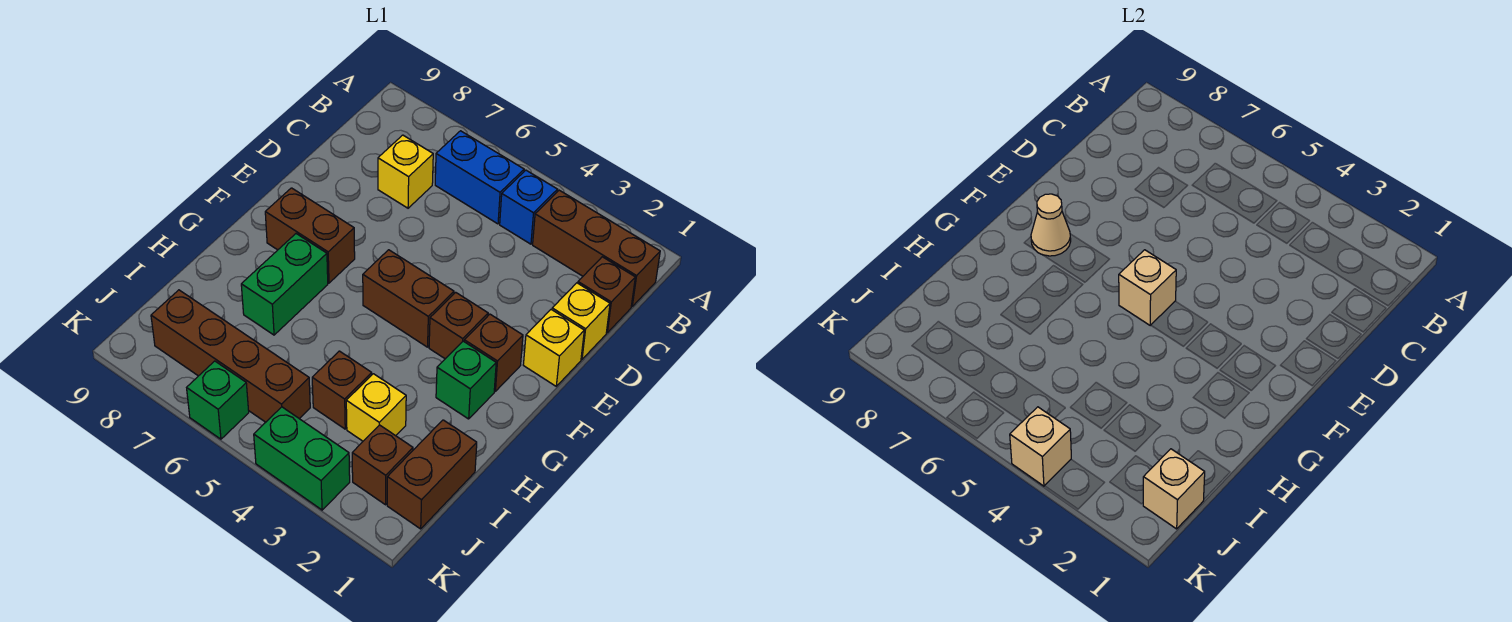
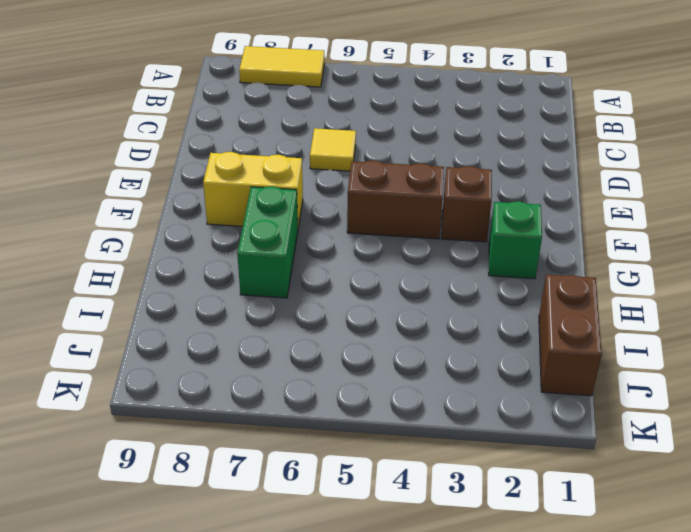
yellow 1x2 tile [239,46,325,87] -> none
yellow 1x1 tile [310,128,356,171] -> none
yellow 1x2 brick [203,152,303,227] -> brown 1x2 brick [265,188,355,283]
none -> brown 1x3 brick [533,190,660,306]
none -> blue 1x1 brick [500,170,557,244]
none -> blue 1x2 brick [435,131,524,224]

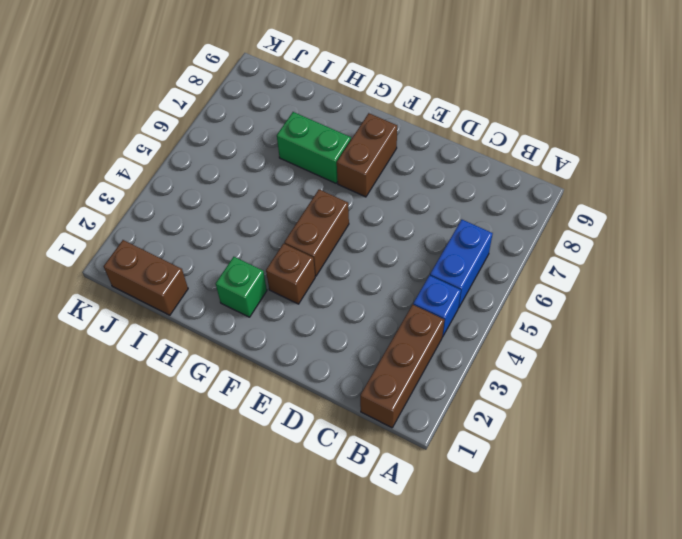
none -> brown 1x1 brick [578,257,635,333]
none -> yellow 1x1 brick [378,135,433,208]
none -> yellow 1x1 brick [552,283,610,359]

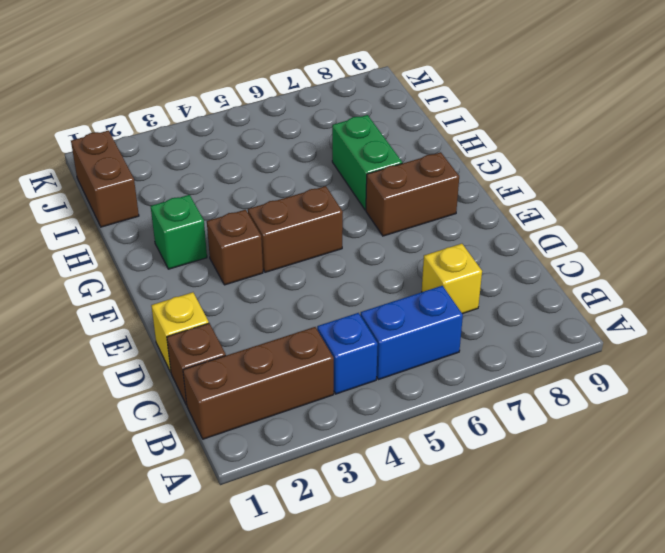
none -> yellow 1x1 brick [523,310,584,386]
none -> brown 1x1 brick [464,314,523,391]
none -> yellow 1x1 brick [346,374,406,441]

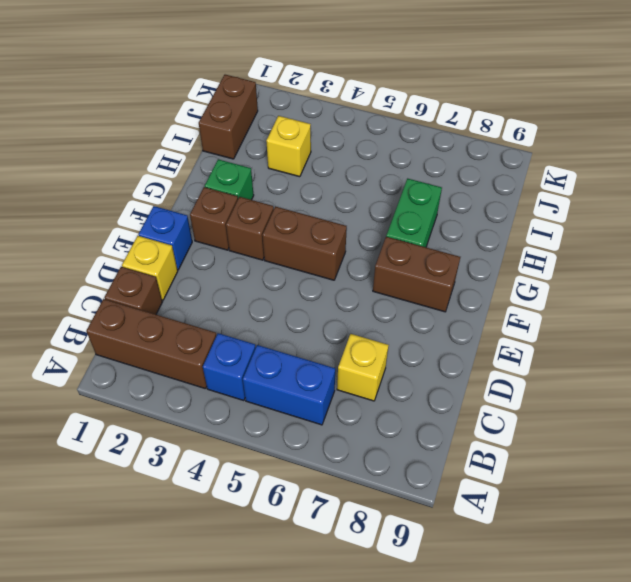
blue 1x1 brick [139,206,192,270] -> yellow 1x1 brick [523,310,584,386]
none -> brown 1x1 brick [312,351,372,429]
none -> brown 1x1 brick [352,425,413,505]
none -> brown 1x4 brick [151,290,310,422]

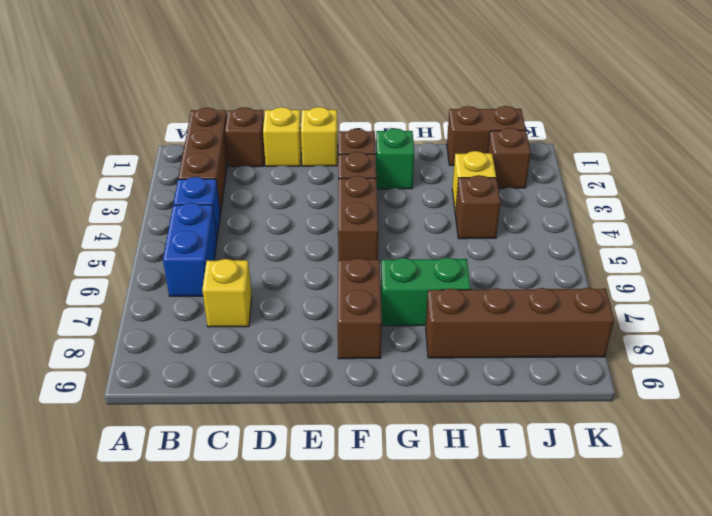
brown 1x4 brick [426,288,614,358] -> brown 1x4 brick turned to [151,290,310,422]
none -> green 1x2 brick [254,407,350,510]
none -> green 1x1 brick [187,361,249,439]
none -> tan 1x1 brick [1119,250,1176,325]

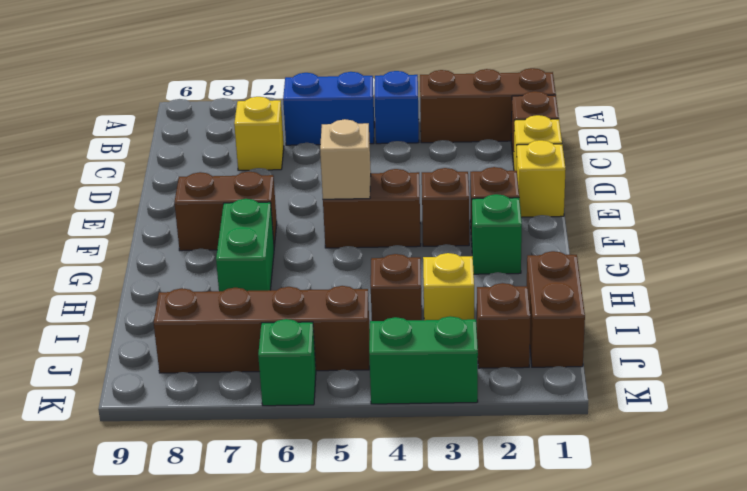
none -> tan 1x1 cone [1031,194,1071,256]
none -> tan 1x1 brick [1143,449,1205,529]
none -> tan 1x1 brick [1010,407,1071,486]

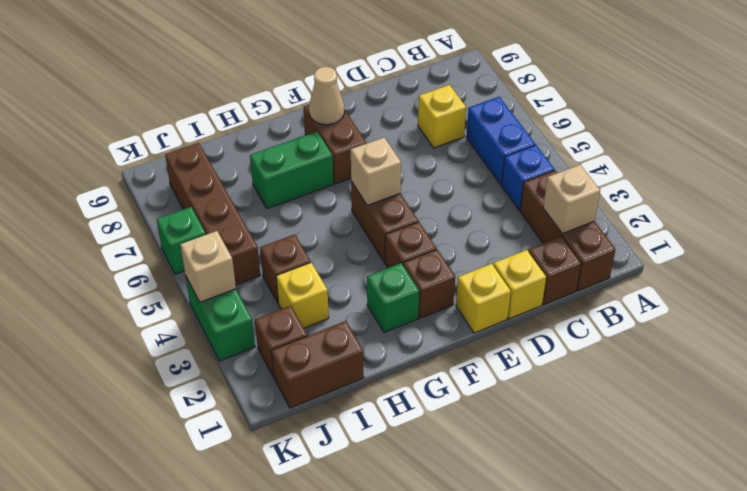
tan 1x1 brick [543,165,600,234] -> tan 1x1 brick moved to [1143,449,1205,529]

